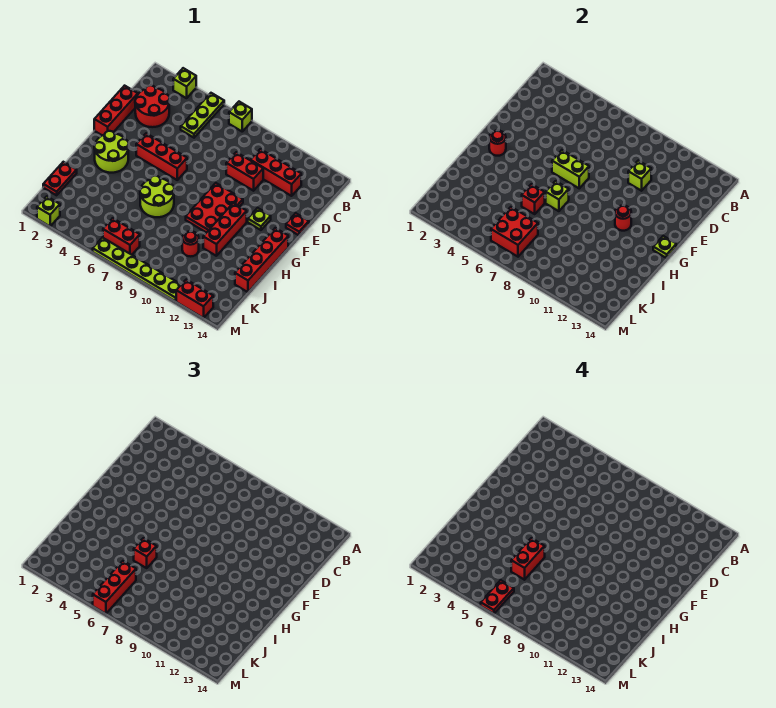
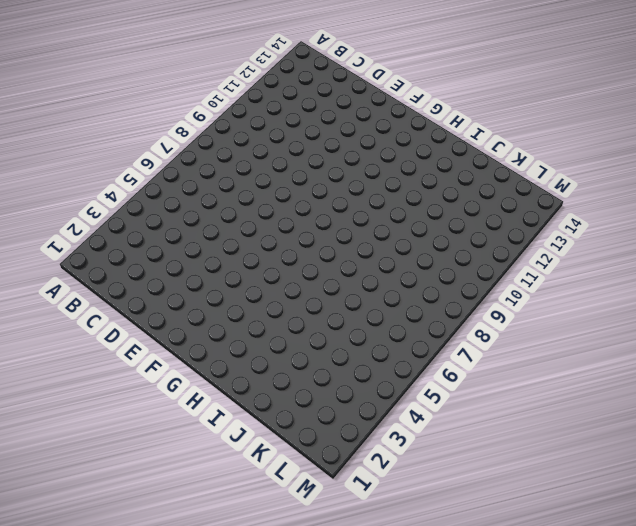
none -> lime 1x1 brick [173,68,196,98]
none -> lime 1x3 plate [181,93,224,138]
none -> lime 1x1 brick [229,102,252,131]
none -> red 2x2 round brick [135,85,170,127]

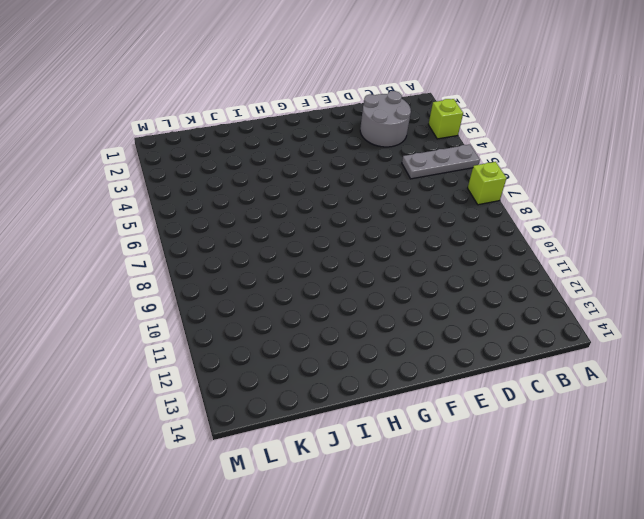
grey 1x3 plate [402,145,480,179] -> lime 1x3 plate [181,93,224,138]
grey 2x2 round brick [360,91,411,147] -> red 2x2 round brick [135,85,170,127]
none -> red 1x3 brick [251,149,301,196]
none -> red 1x3 brick [94,86,138,135]
none -> red 1x2 brick [226,152,263,191]
none -> red 1x1 plate [286,213,309,235]

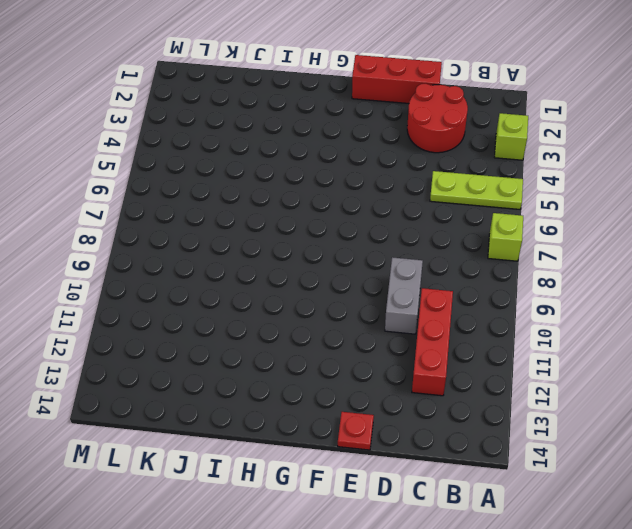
grey 1x2 brick [385,257,423,334] -> red 1x2 brick [226,152,263,191]
none -> red 1x3 brick [136,133,187,180]
none -> red 2x3 plate [186,183,243,233]
none -> lime 1x1 plate [248,208,271,230]
none -> lime 2x2 round brick [94,131,129,173]

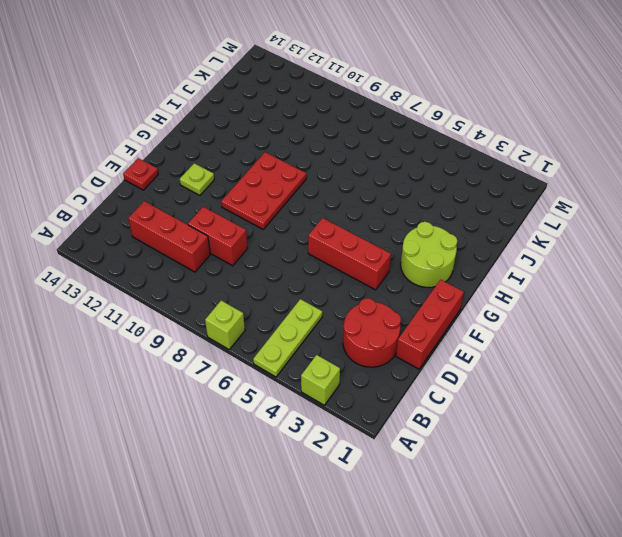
none -> red 1x3 brick [203,203,247,256]
none -> red 1x4 brick [235,228,288,292]
none -> lime 2x2 round brick [140,176,174,217]
none -> red 1x2 plate [43,162,77,195]

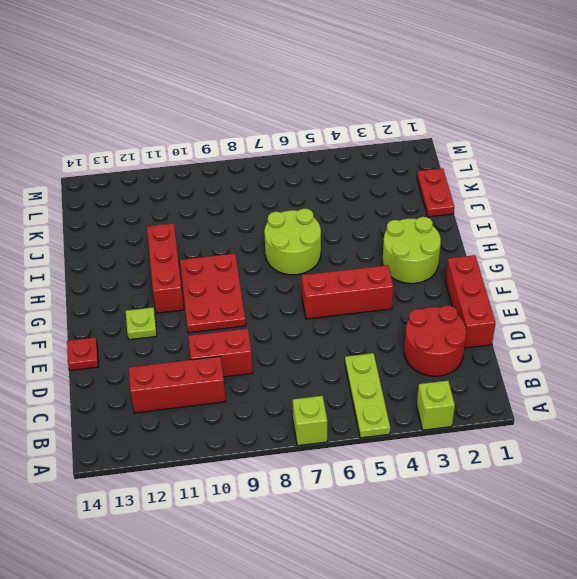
none -> red 1x4 brick [235,228,288,292]
none -> red 1x1 round brick [182,231,199,256]
none -> red 1x2 brick [103,218,140,255]
none -> lime 1x1 brick [37,196,60,226]

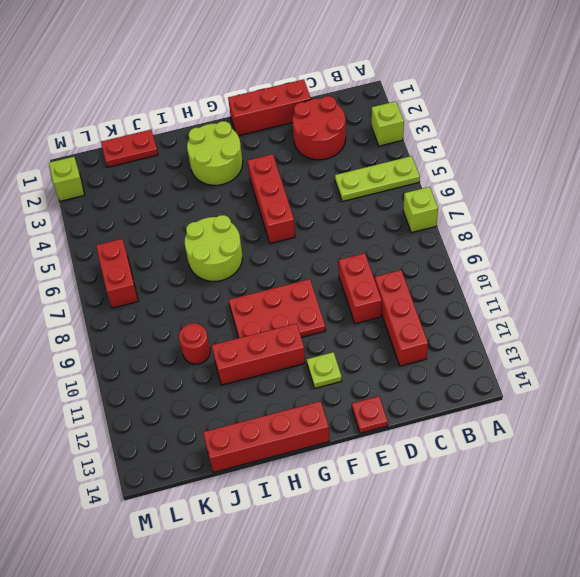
none -> lime 1x6 plate [93,238,181,301]
none -> red 1x2 brick [176,280,213,318]
none -> lime 1x1 brick [628,161,651,191]
none -> lime 1x2 brick [552,150,589,188]

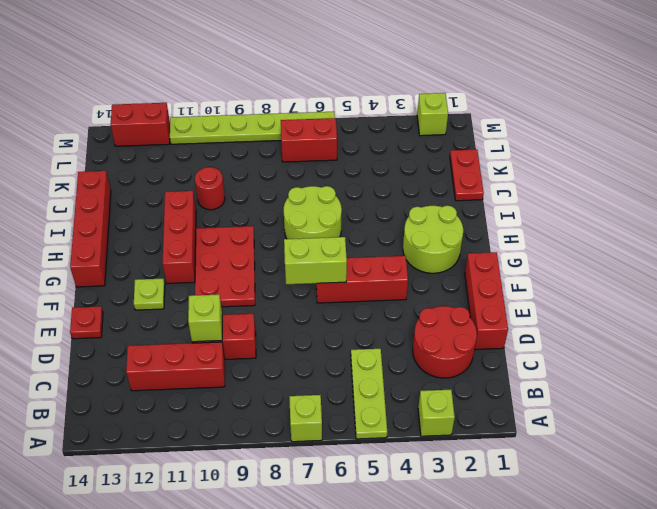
none -> red 1x1 round brick [489,131,506,156]
none -> red 1x1 round brick [615,205,631,231]
none -> lime 1x1 plate [653,236,676,258]
none -> lime 1x1 brick [546,181,569,211]

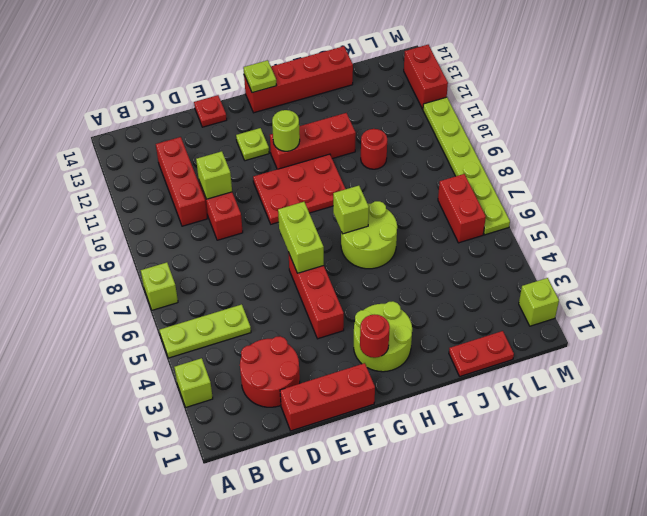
lime 1x1 round brick [272,110,300,151] -> red 1x1 round brick [615,205,631,231]
none -> red 1x1 brick [522,184,545,214]
none -> red 2x2 brick [491,207,538,257]
none -> red 1x1 brick [134,538,157,568]
none -> red 1x3 brick [93,561,136,614]

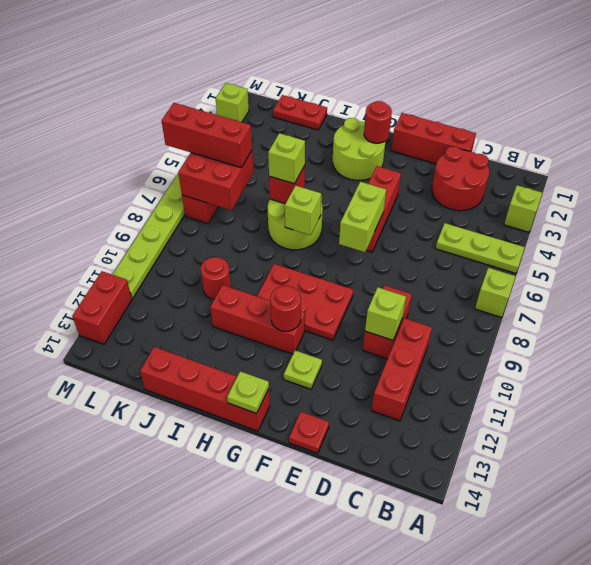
lime 1x1 brick [268,133,305,184] -> red 1x1 brick [134,538,157,568]
none -> red 1x2 brick [511,538,545,580]
none -> red 1x2 plate [481,580,514,614]

